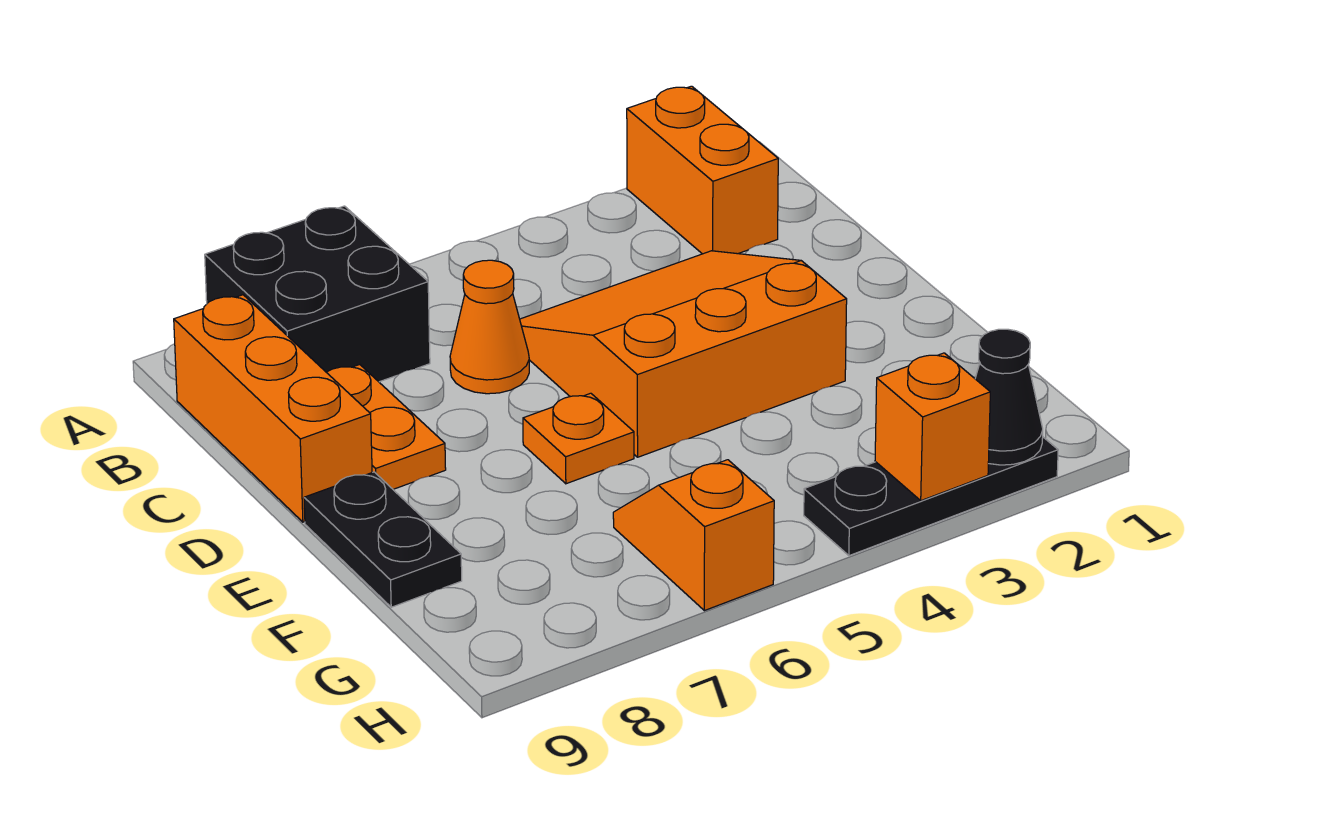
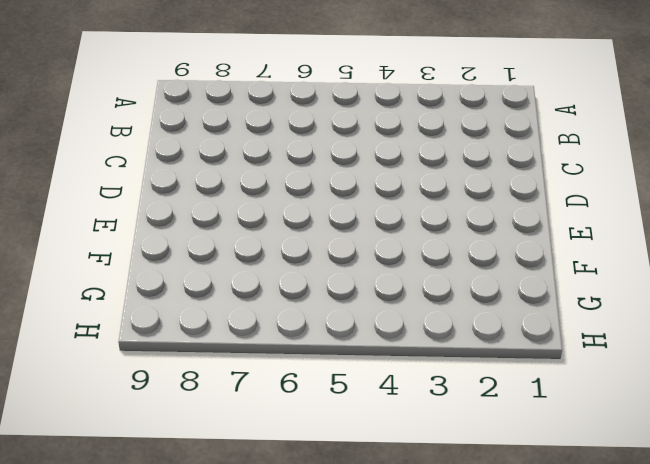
none -> orange 1x2 brick [627,86,778,254]
none -> black 2x2 brick [205,206,430,382]
none -> orange 1x3 brick [174,295,372,522]

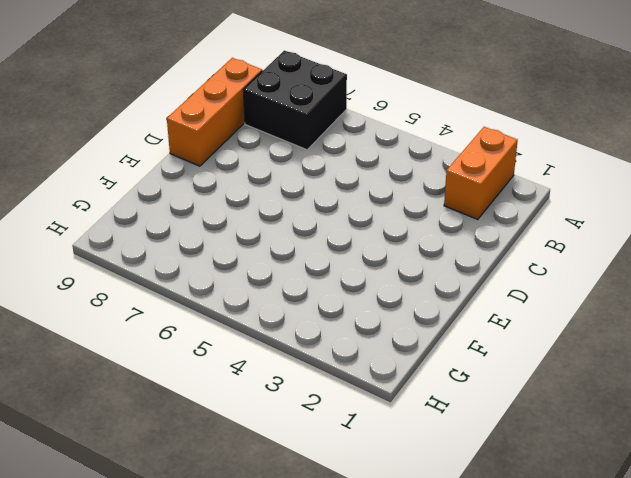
none -> orange 3x3 slope [520,251,847,457]
none -> orange 1x1 cone [450,260,529,394]
none -> orange 1x2 plate [326,365,446,489]

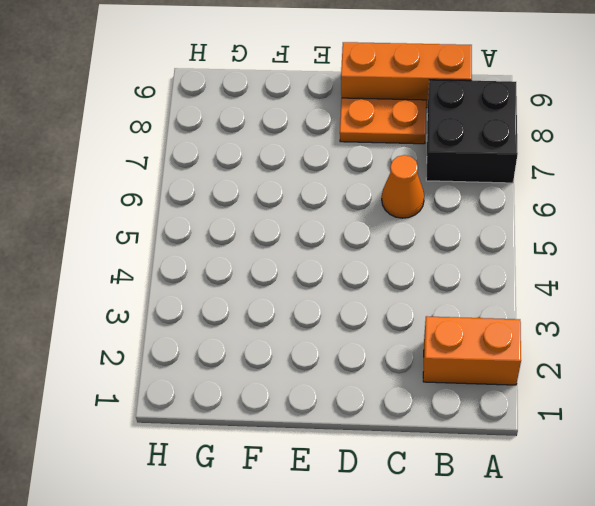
none -> orange 3x3 slope [520,251,847,457]
none -> orange 1x1 plate [523,393,634,484]
none -> black 1x2 plate [304,472,462,607]

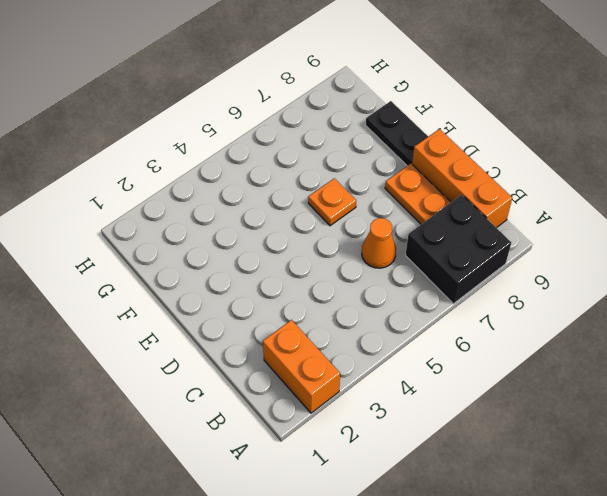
none -> orange 3x3 slope [520,251,847,457]
none -> orange 1x2 slope [613,460,774,611]
none -> black 1x3 plate [804,437,1058,556]

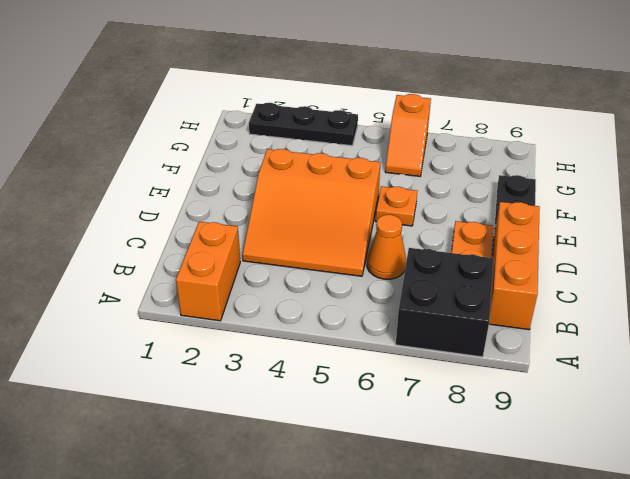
none -> black 1x1 cone [975,329,1043,465]
none -> orange 1x1 brick [875,353,990,501]

